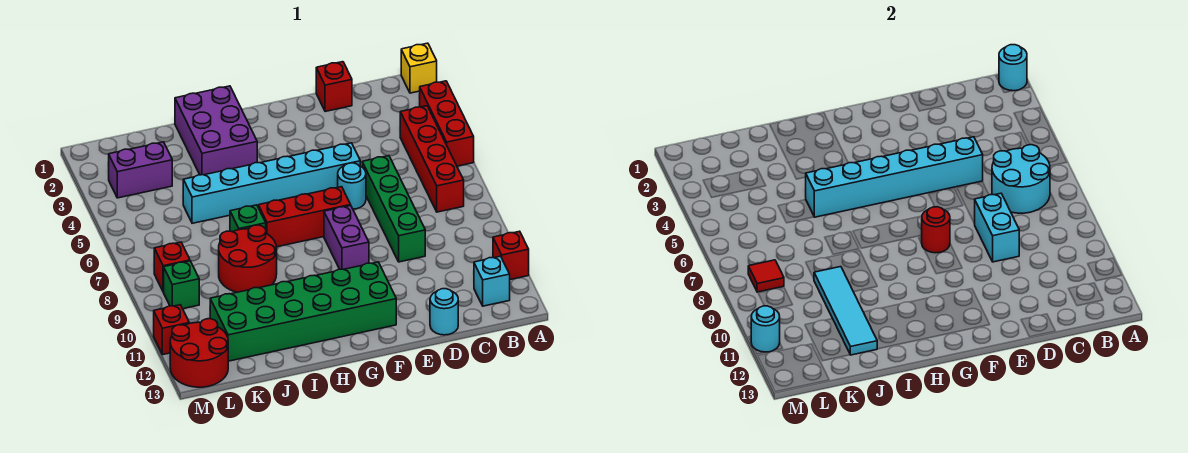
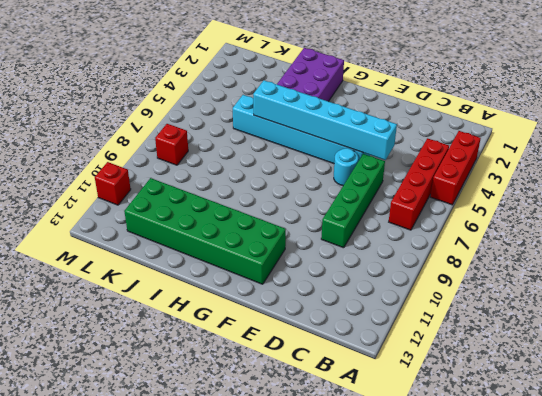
none -> yellow 1x1 brick [401,43,437,93]
none -> red 1x1 brick [493,231,529,280]
none -> cyan 1x1 brick [474,256,510,306]

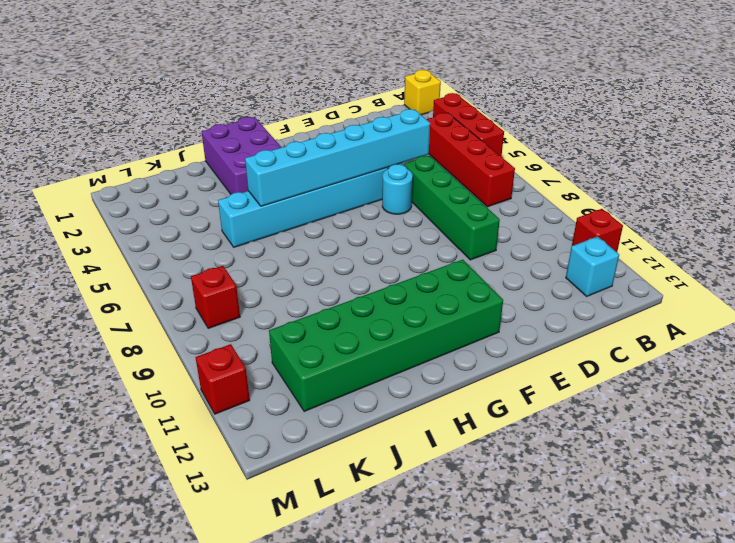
none -> red 1x1 brick [316,62,352,112]
none -> cyan 1x1 round brick [430,289,458,335]
none -> red 1x3 brick [258,187,351,247]

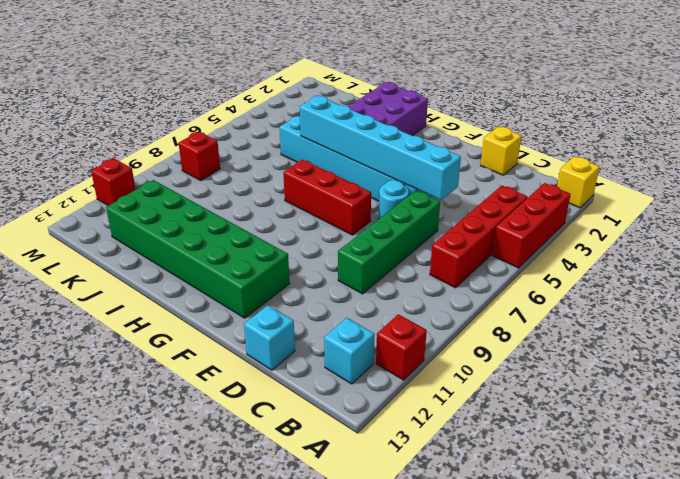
yellow 1x1 brick [481,126,521,175] -> red 1x1 brick [316,62,352,112]
cyan 1x1 brick [244,305,295,370] -> cyan 1x1 round brick [430,289,458,335]
none -> purple 1x2 brick [324,206,369,269]
none -> green 1x1 brick [230,205,266,232]
none -> red 2x2 round brick [219,225,277,292]

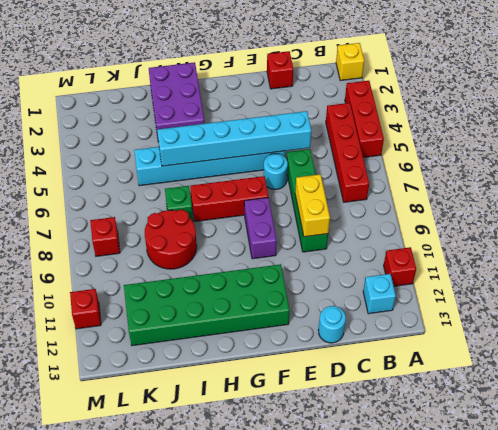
yellow 1x2 brick [295,174,330,237] -> cyan 1x2 brick [975,193,1019,262]
none -> purple 1x2 brick [108,142,172,198]
none -> green 1x1 brick [164,261,199,309]
none -> red 2x2 round brick [170,319,228,387]

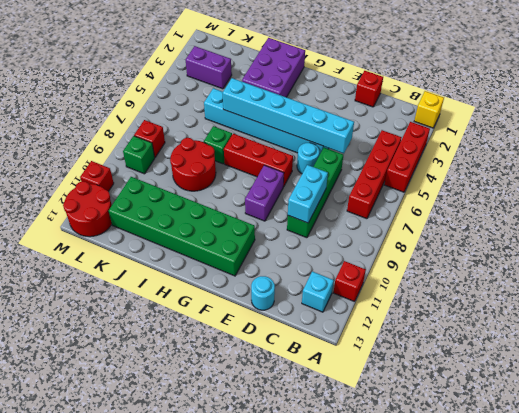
none -> cyan 1x1 round brick [999,45,1027,91]
none -> cyan 2x2 round brick [992,145,1050,213]
none -> red 1x1 round brick [921,207,950,253]

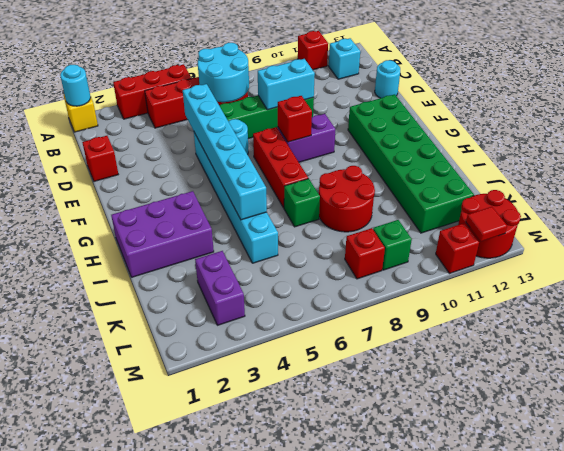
red 1x1 brick [278,96,312,142] -> red 1x1 round brick [921,207,950,253]
red 1x1 tile [466,207,507,241] -> red 1x1 tile moved to [748,260,784,292]
none -> cyan 1x4 tile [814,267,877,355]
none -> cyan 1x1 round brick [751,306,780,352]

